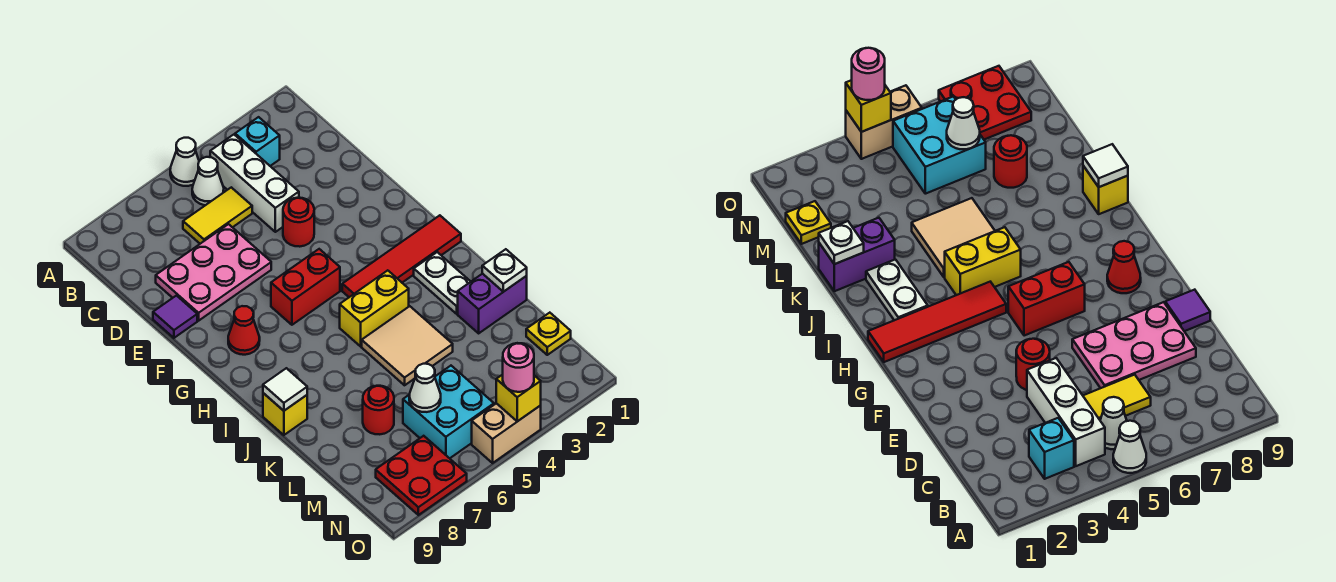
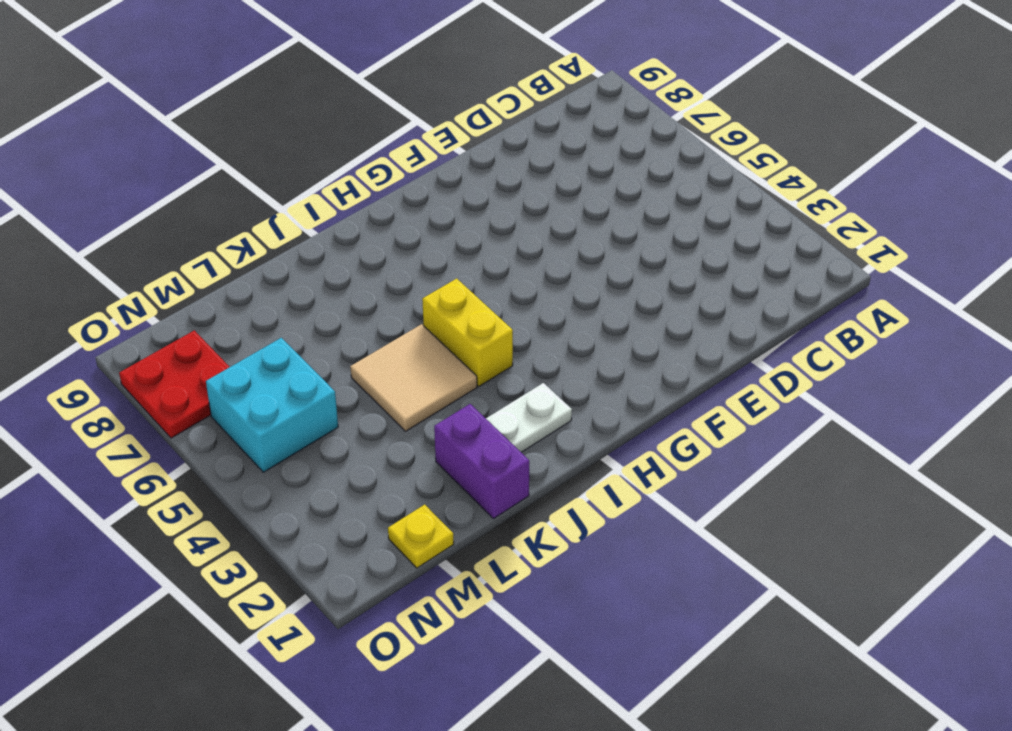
none -> white 1x1 cone [170,138,199,186]
none -> cyan 1x1 brick [235,117,280,166]
none -> white 1x3 brick [210,135,299,232]

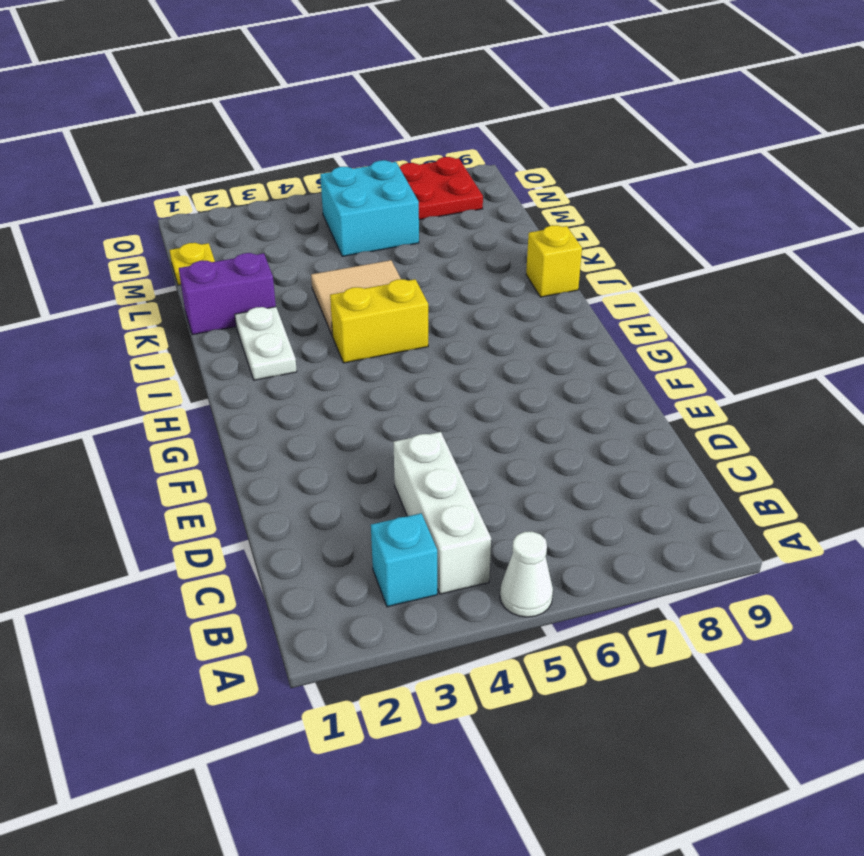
none -> white 1x1 cone [192,157,224,205]
none -> yellow 1x2 tile [183,187,252,244]
none -> pink 2x3 plate [156,224,271,321]

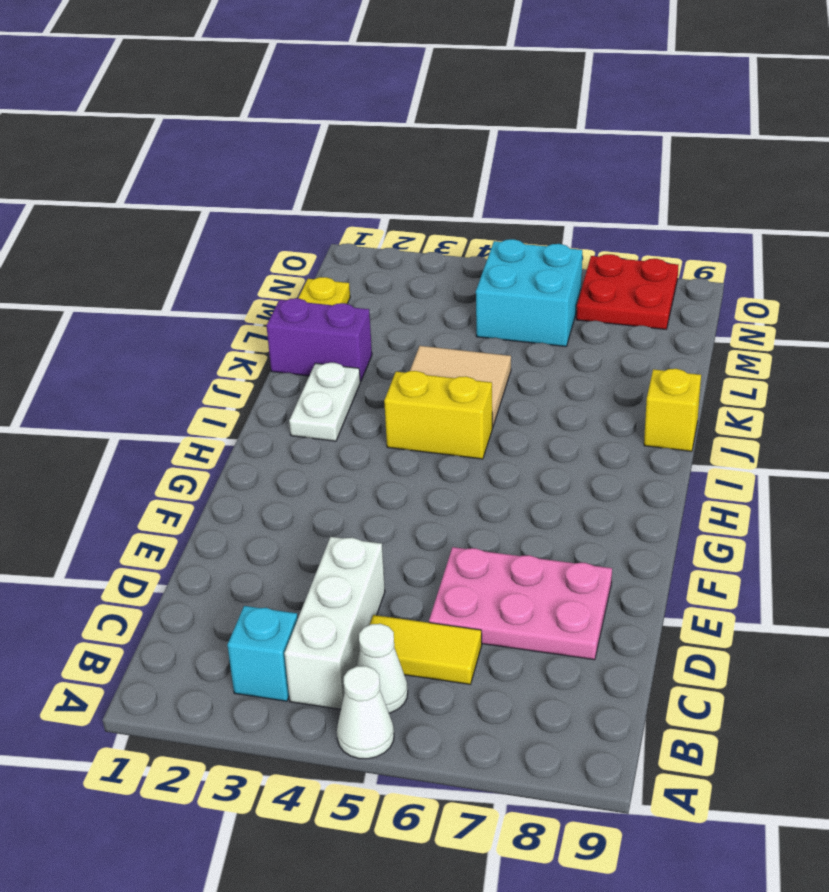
none -> red 1x1 round brick [283,198,314,247]
none -> purple 1x1 tile [153,296,197,338]
none -> red 1x2 brick [271,249,340,325]

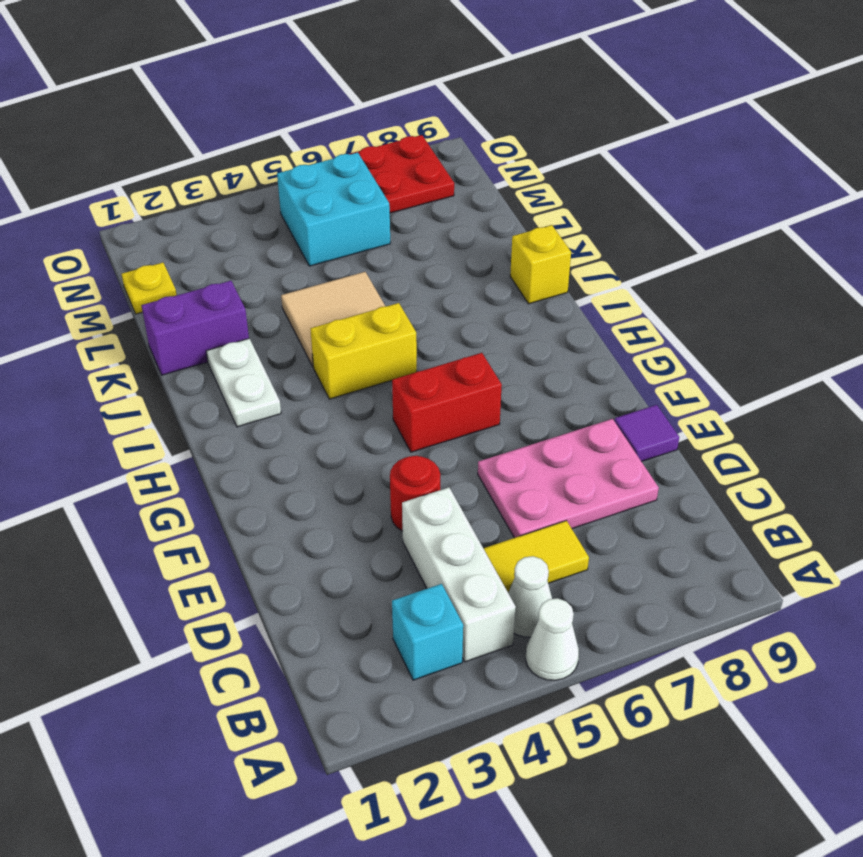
none -> red 1x1 cone [228,306,260,355]
none -> red 1x4 tile [342,215,461,297]
none -> red 1x1 round brick [363,386,394,434]

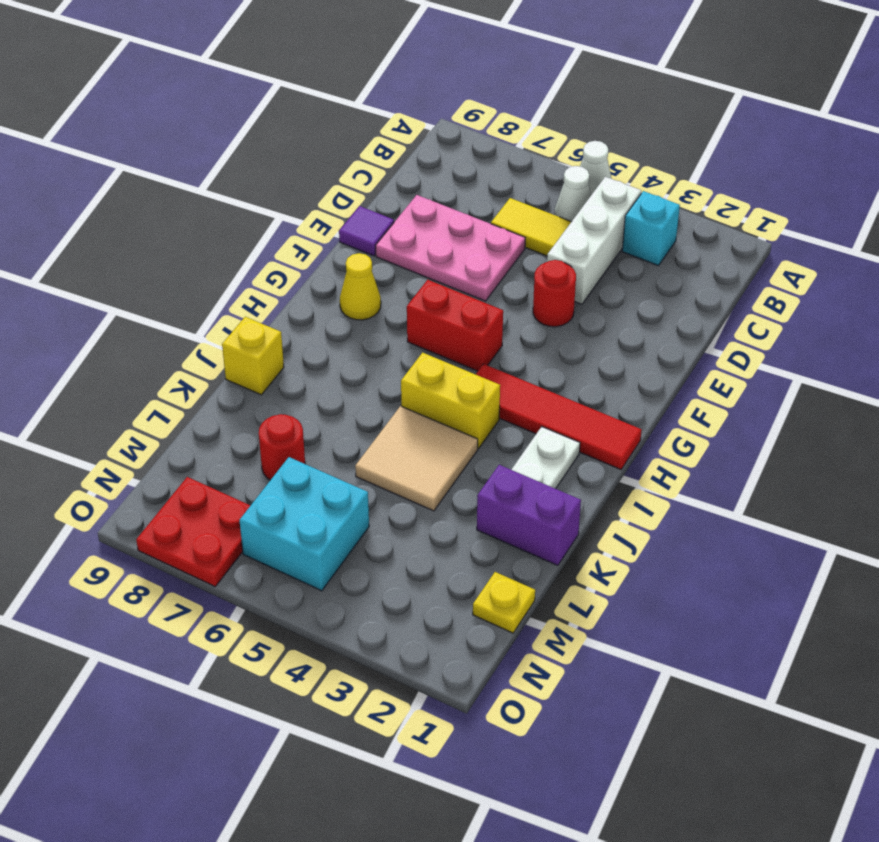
yellow 1x1 cone [340,253,381,320] -> red 1x1 cone [228,306,260,355]
none -> tan 1x2 brick [472,403,541,463]
none -> white 1x1 tile [263,368,307,411]
none -> white 1x1 plate [482,249,527,292]

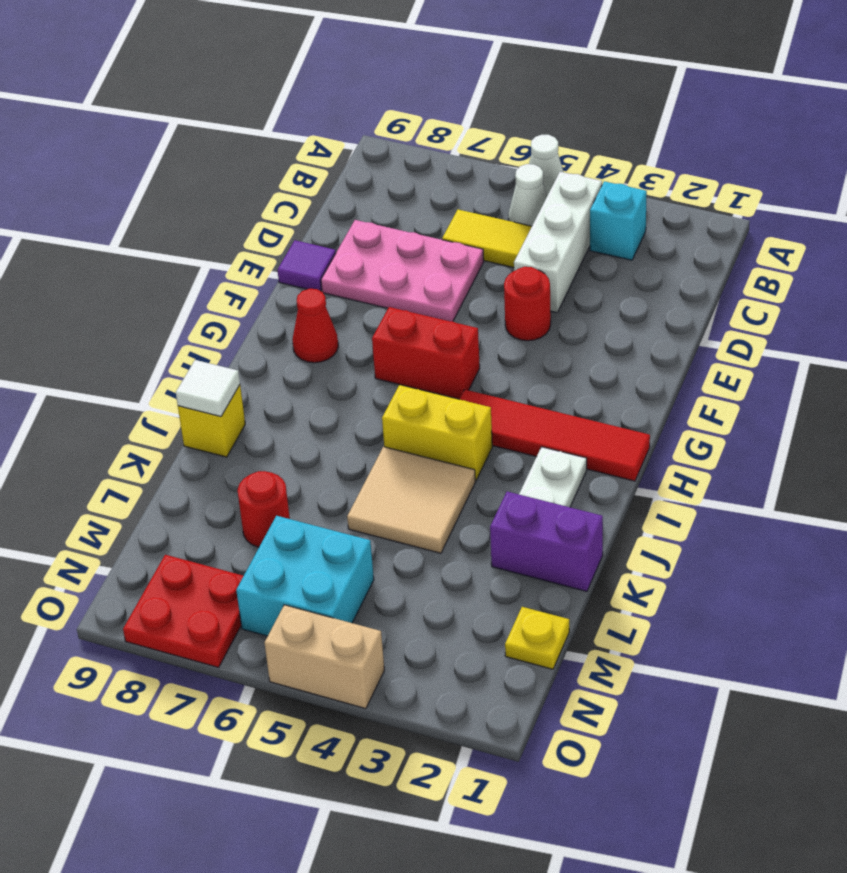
none -> white 1x1 plate [482,249,527,292]
none -> white 1x1 cone [409,364,441,412]
none -> yellow 1x1 brick [496,375,541,421]

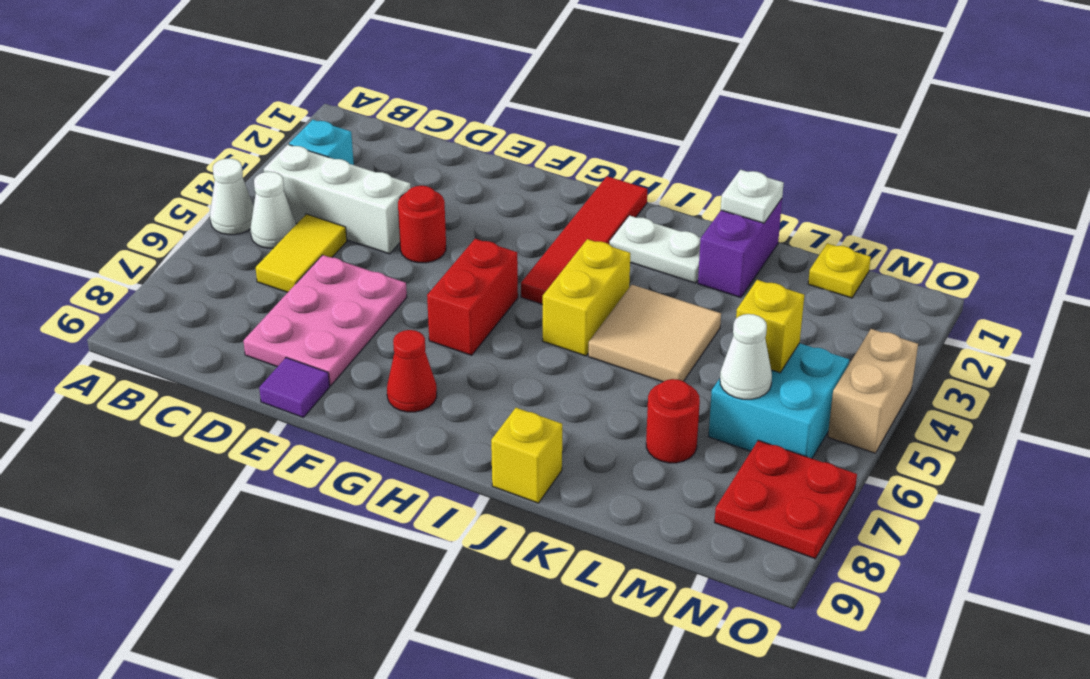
yellow 1x1 brick [736,280,804,373] -> yellow 1x1 brick moved to [496,375,541,421]
none -> white 1x1 tile [263,368,307,411]
none -> pink 1x1 round brick [503,343,534,392]

